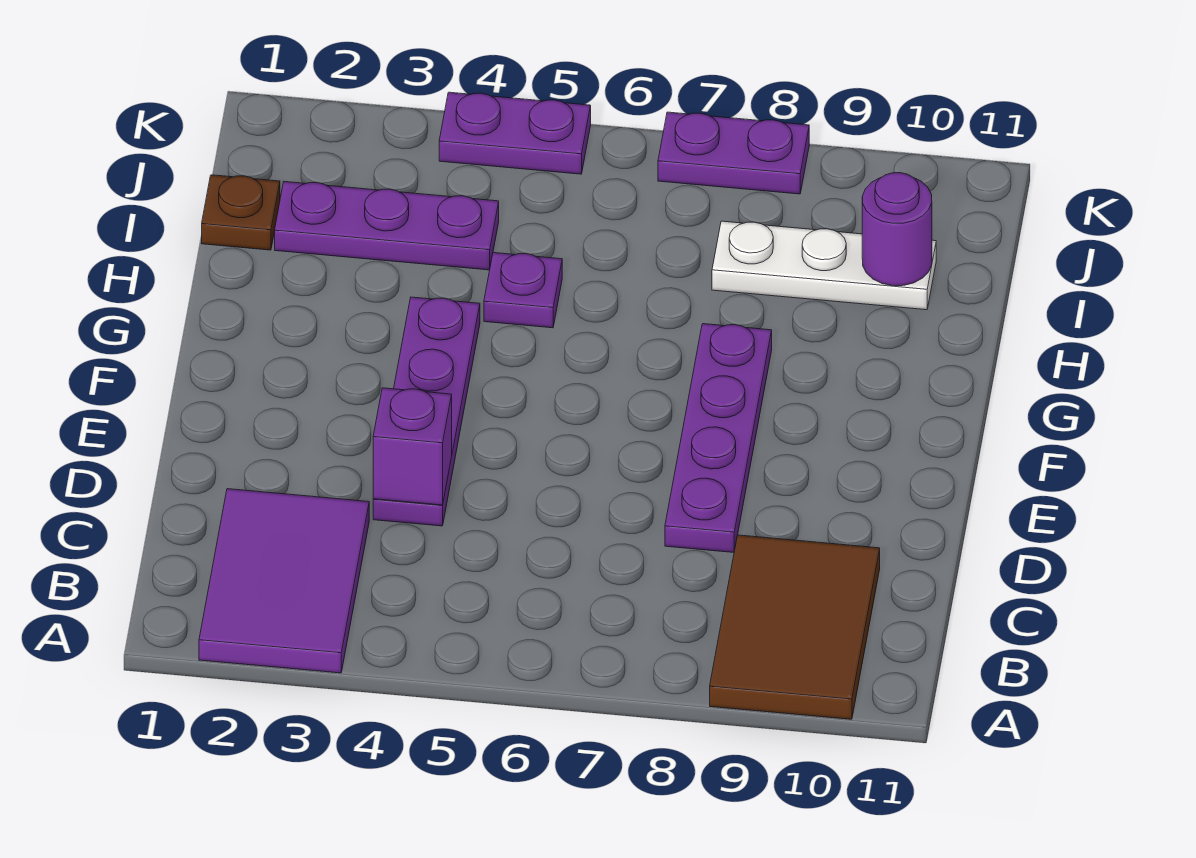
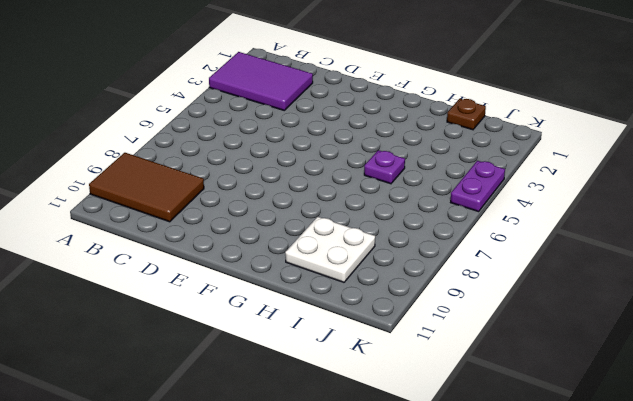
white 2x2 plate [285,217,375,282] -> white 1x3 plate [712,221,936,310]
none -> purple 1x4 plate [373,297,480,526]
none -> purple 1x4 plate [665,324,772,552]
none -> purple 1x3 plate [275,182,499,270]

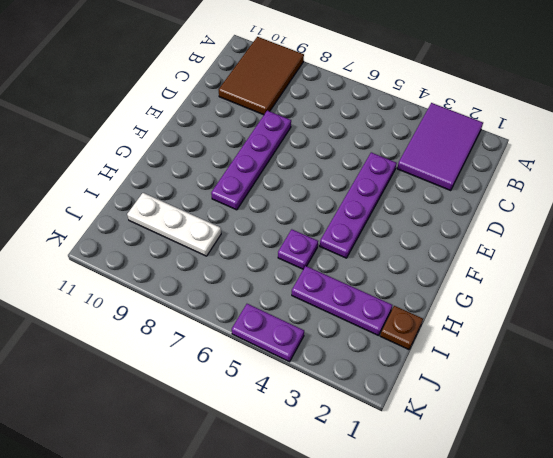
none -> purple 1x2 plate [658,112,809,194]
none -> purple 1x1 brick [373,388,452,505]
none -> purple 1x1 round brick [862,173,932,286]

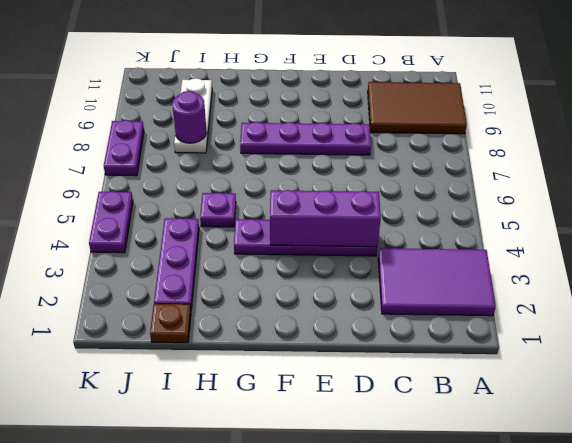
purple 1x3 brick [270,190,381,247] -> purple 1x1 brick [373,388,452,505]
purple 1x1 round brick [172,91,207,143] -> purple 1x1 round brick moved to [862,173,932,286]

